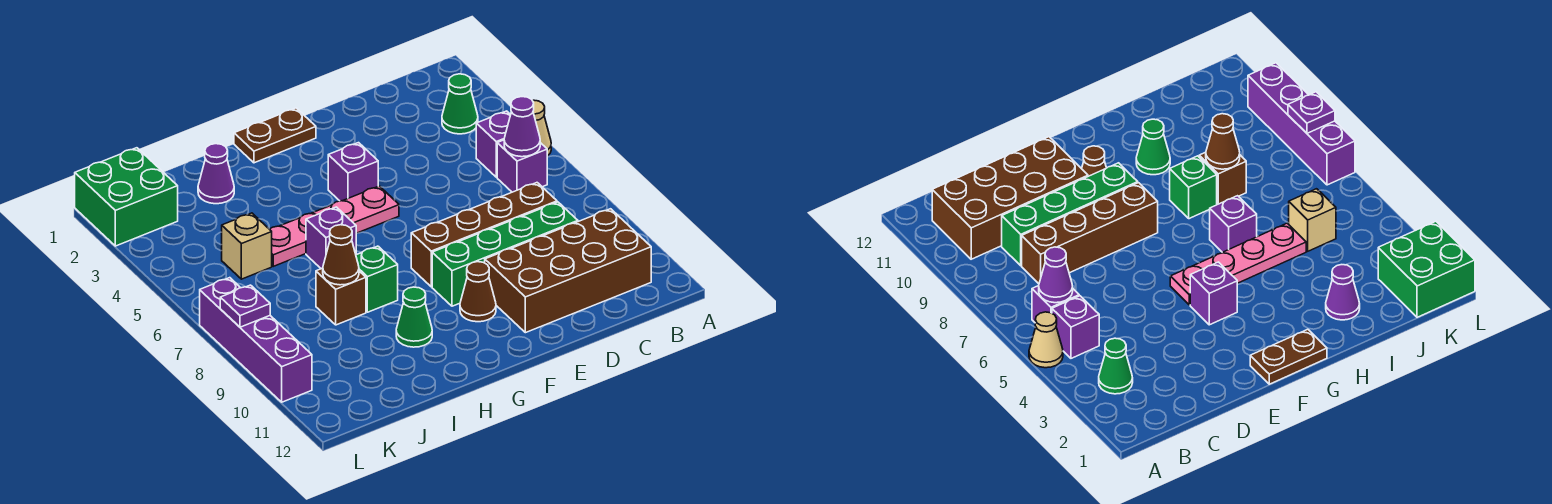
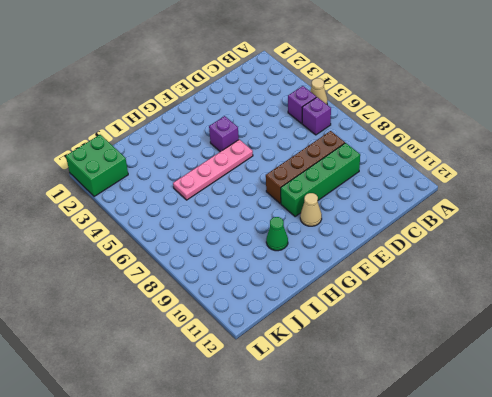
tan 1x1 cone [300,193,322,226] -> brown 1x1 cone [460,262,496,322]
none -> green 1x1 cone [442,74,478,134]
none -> brown 2x4 brick [485,209,651,333]
none -> brown 1x2 plate [234,108,316,163]

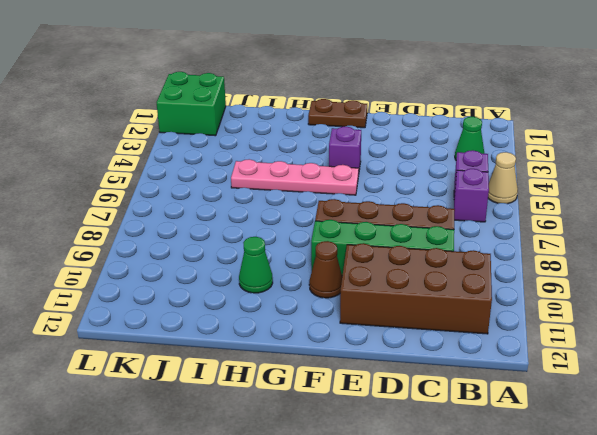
none -> purple 1x1 brick [306,207,356,269]
none -> green 1x1 brick [356,246,398,312]
none -> purple 1x1 cone [198,144,234,204]

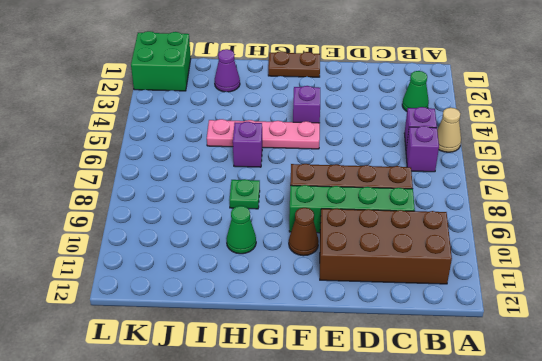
green 1x1 plate [229,179,260,209] -> green 1x1 brick [356,246,398,312]
none -> brown 1x1 brick [316,268,366,325]
none -> tan 1x1 brick [222,213,272,279]
none -> purple 1x4 brick [200,278,312,402]

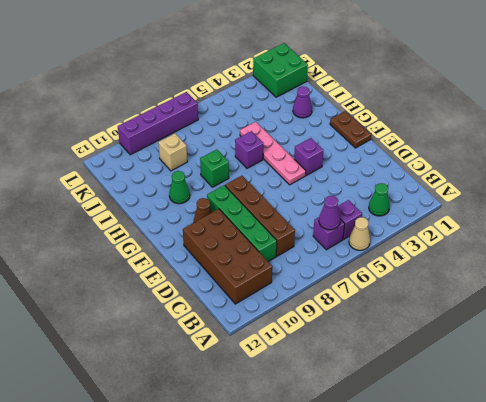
tan 1x1 brick [158,134,187,171] -> tan 1x1 brick moved to [222,213,272,279]
none -> brown 1x1 brick [316,268,366,325]
none -> brown 1x1 cone [323,225,359,285]
none -> purple 1x1 plate [220,285,270,327]

